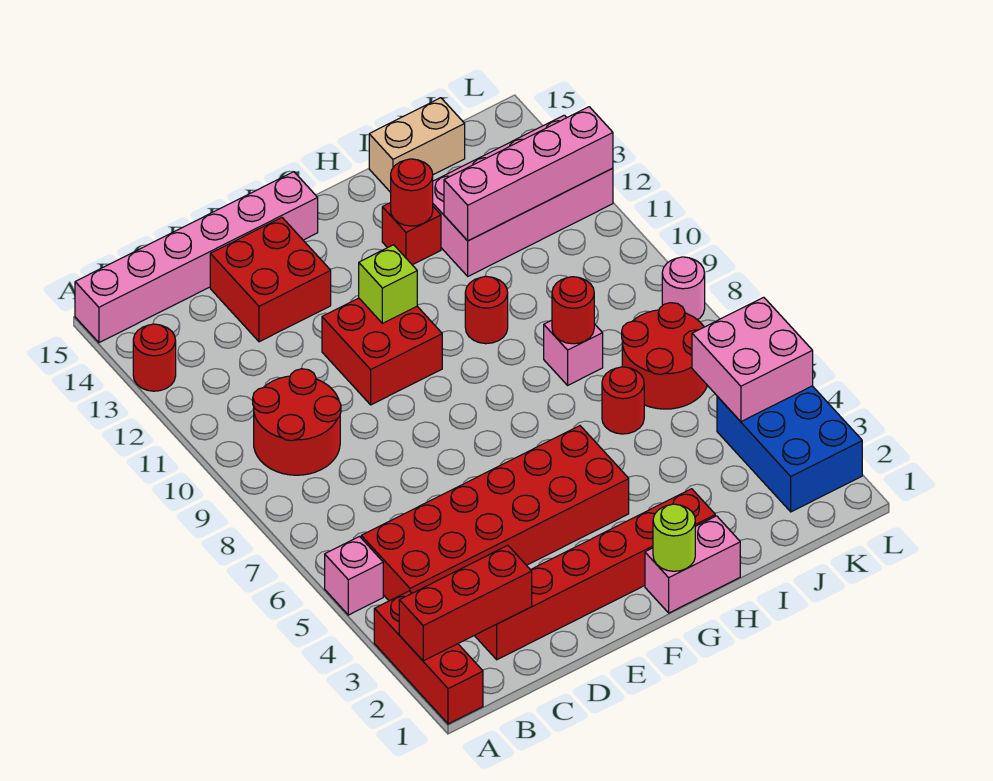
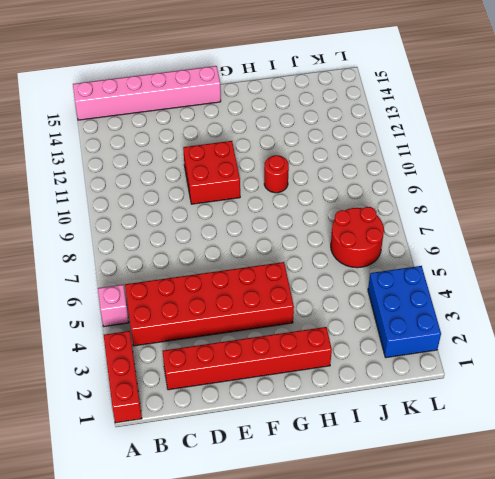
none -> red 1x1 round brick [133,324,176,391]
none -> red 2x2 round brick [253,369,341,475]
none -> red 2x2 brick [210,218,331,342]

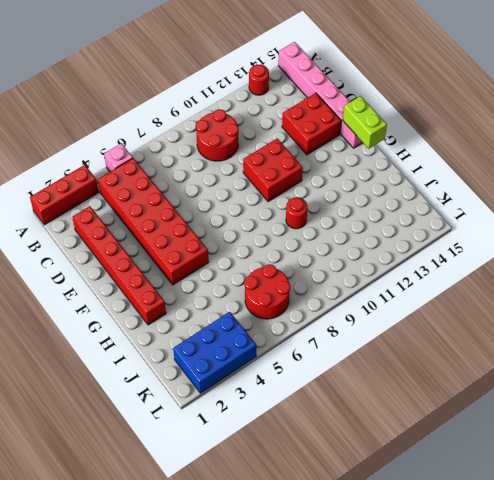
lime 1x2 brick [343,96,387,149] -> none
none -> pink 1x2 brick [645,516,740,613]
none -> red 1x1 brick [382,203,441,265]
none -> red 1x1 round brick [602,367,644,434]

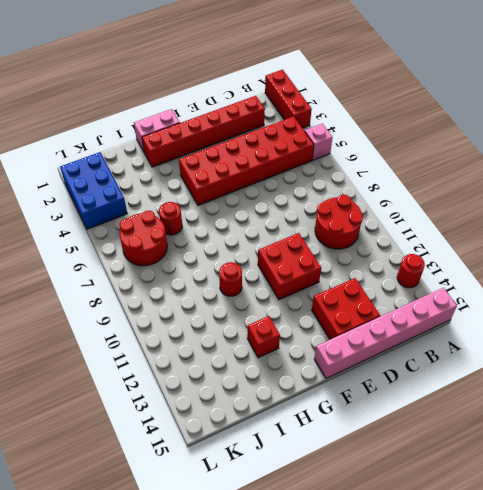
none -> pink 1x1 brick [544,320,603,385]
none -> pink 2x4 brick [433,115,613,276]
none -> tan 1x2 brick [369,98,465,192]

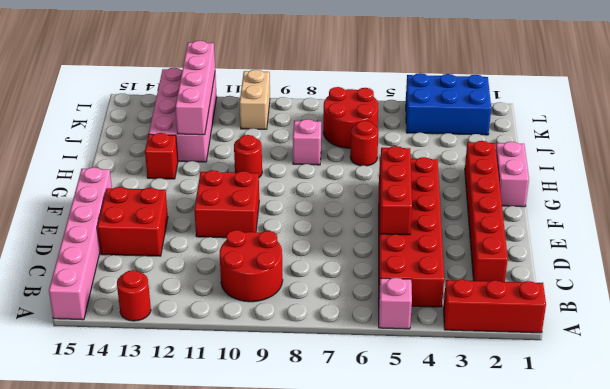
red 1x3 brick [380,146,412,235] -> red 1x3 brick moved to [399,545,532,661]
tan 1x2 brick [240,70,270,129] -> tan 1x2 brick moved to [369,98,465,192]
none -> pink 1x1 round brick [662,257,705,320]
none -> lime 1x1 brick [359,245,417,323]
none -> lime 1x1 round brick [653,504,695,571]

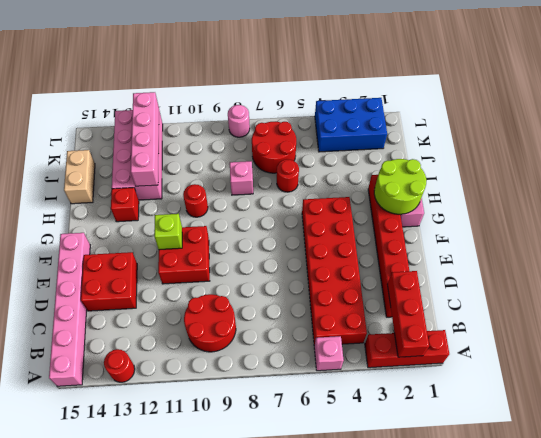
lime 2x2 round brick [374,159,426,214] -> lime 1x1 round brick [653,504,695,571]
none -> red 1x1 round brick [391,159,433,226]
none -> red 1x1 round brick [552,277,594,344]
none -> pink 2x2 brick [692,297,813,422]

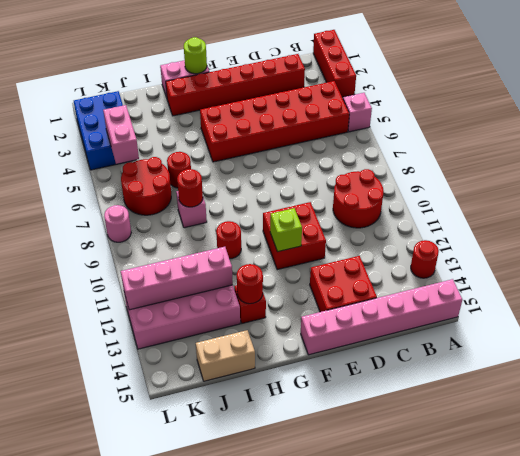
pink 1x2 brick [103,105,139,164] -> pink 2x2 brick [692,297,813,422]
none -> red 1x3 brick [399,545,532,661]

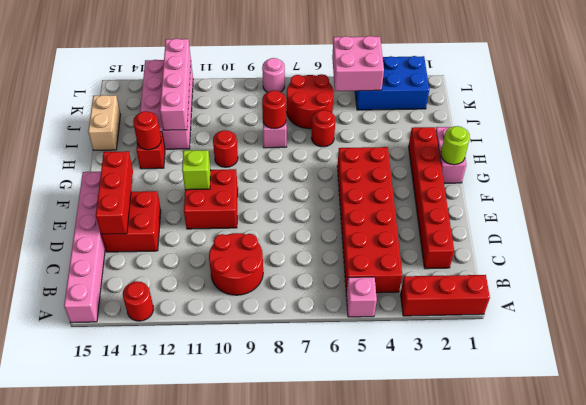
red 1x3 brick [96,151,133,234] -> red 1x3 brick moved to [399,545,532,661]

